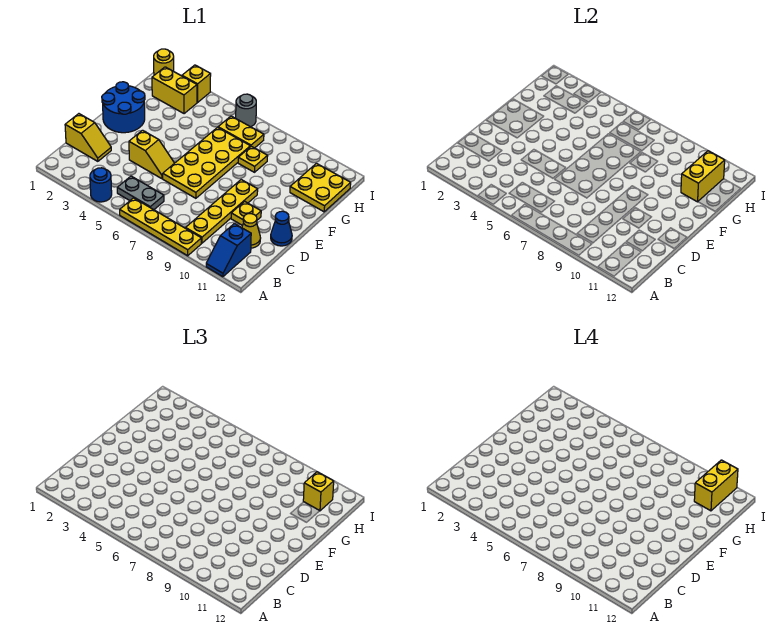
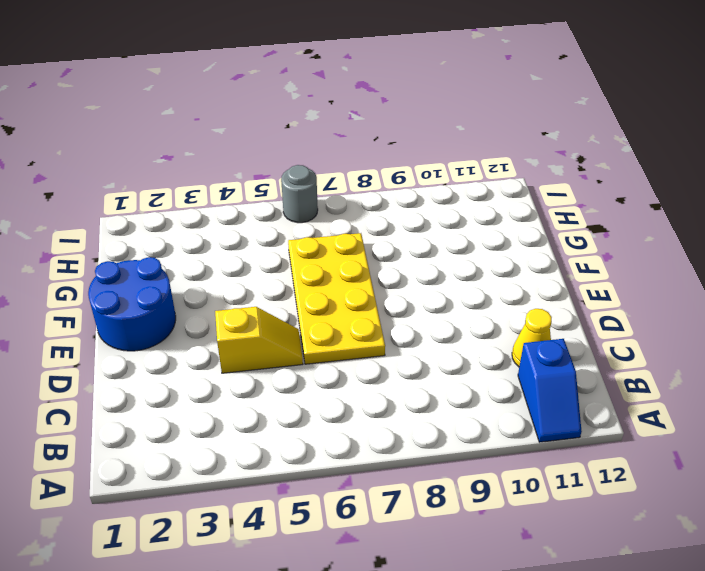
none -> blue 1x1 round brick [90,168,112,202]
none -> yellow 1x4 plate [120,198,201,256]
none -> grey 1x2 plate [117,176,164,210]

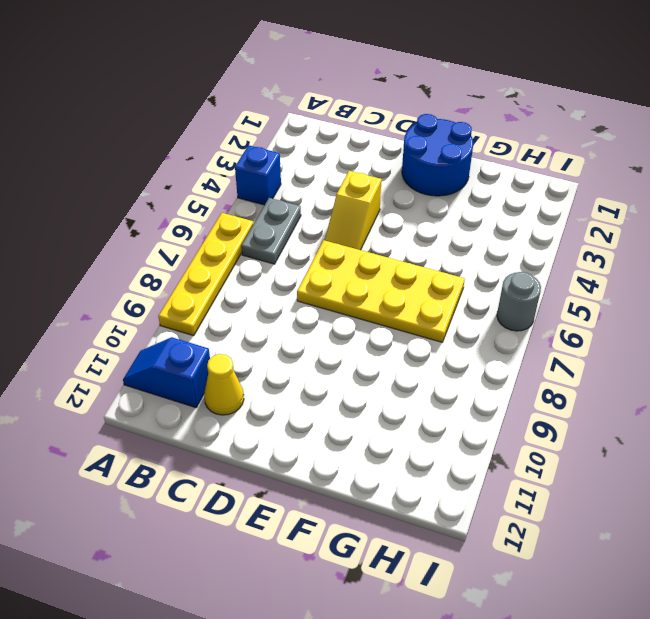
blue 1x1 brick [235,145,281,205] -> blue 1x1 round brick [90,168,112,202]
none -> yellow 1x4 plate [186,180,258,243]
none -> yellow 1x2 slope [65,114,111,161]
none -> yellow 1x1 plate [231,201,261,226]

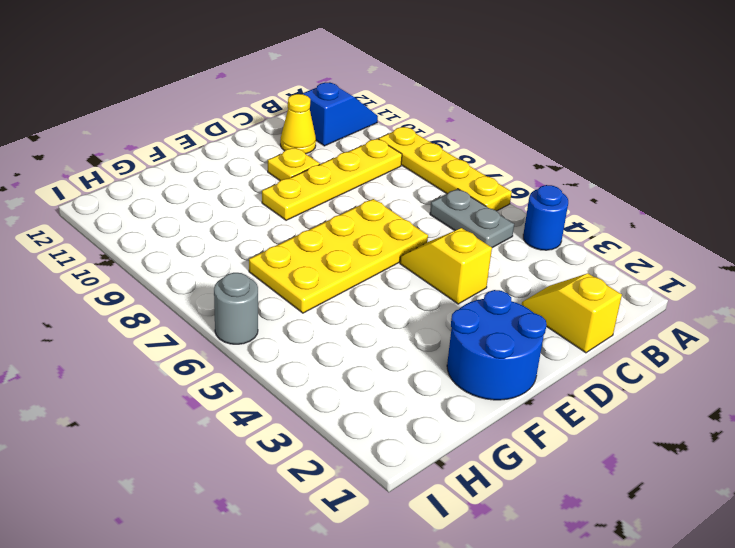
none -> blue 1x1 cone [271,211,292,246]
none -> yellow 1x1 plate [238,146,268,172]
none -> yellow 2x2 plate [290,163,351,212]

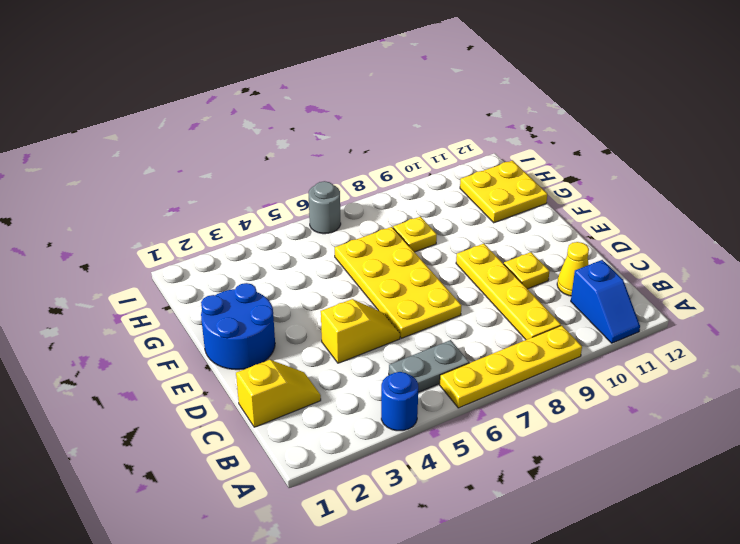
none -> blue 1x1 cone [271,211,292,246]
none -> yellow 1x2 brick [152,67,197,114]
none -> yellow 1x2 plate [218,116,264,148]

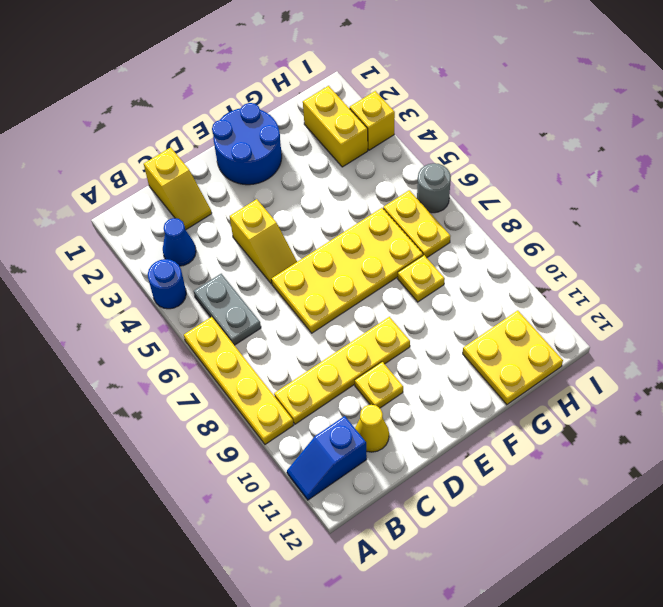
blue 1x1 cone [163,218,196,266] -> blue 1x1 cone moved to [271,211,292,246]
none -> yellow 1x1 round brick [154,49,174,75]
none -> yellow 1x2 brick [681,151,725,202]
none -> yellow 1x1 brick [303,472,334,511]

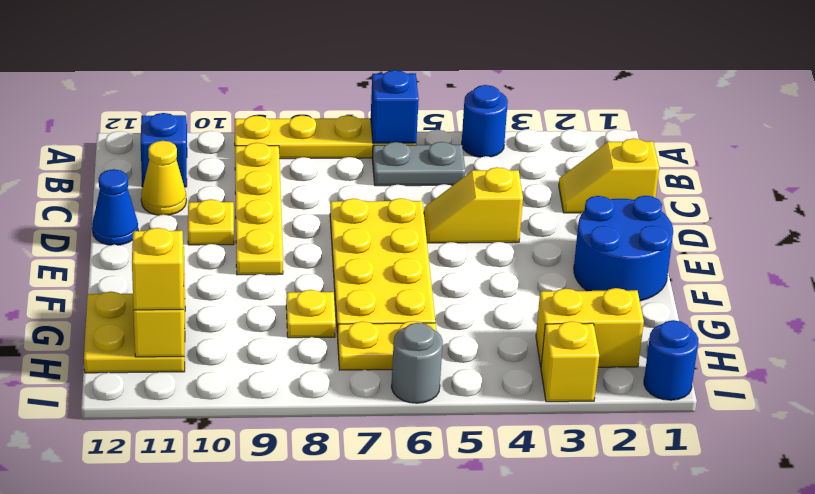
blue 1x1 brick [371,70,419,143] -> none
blue 1x1 round brick [644,320,698,400] -> yellow 1x1 round brick [154,49,174,75]
none -> yellow 1x2 brick [694,460,738,511]

